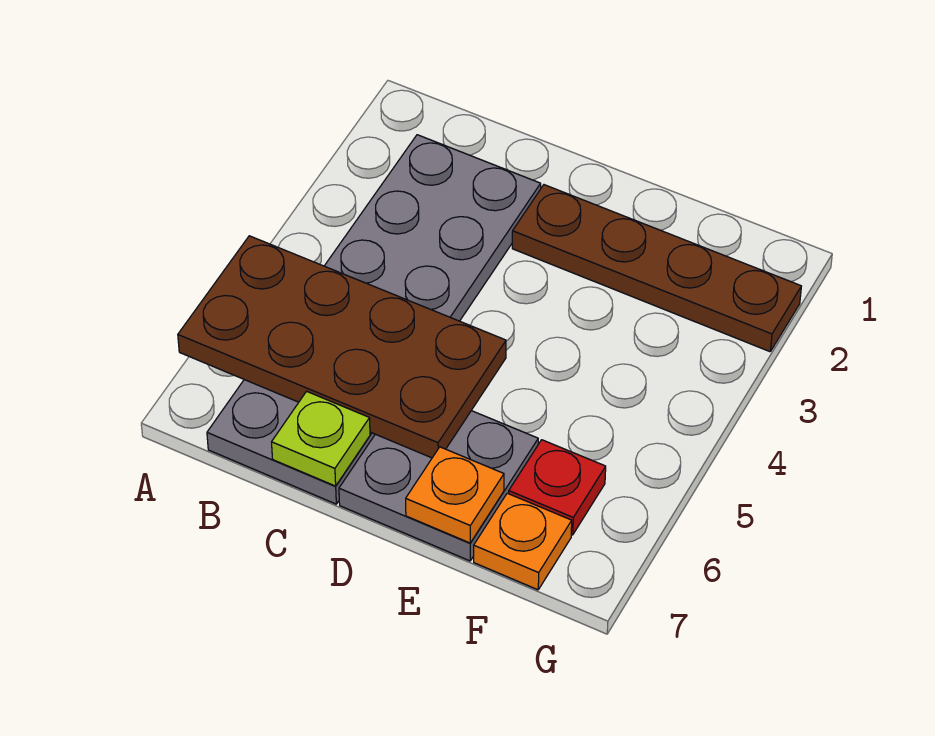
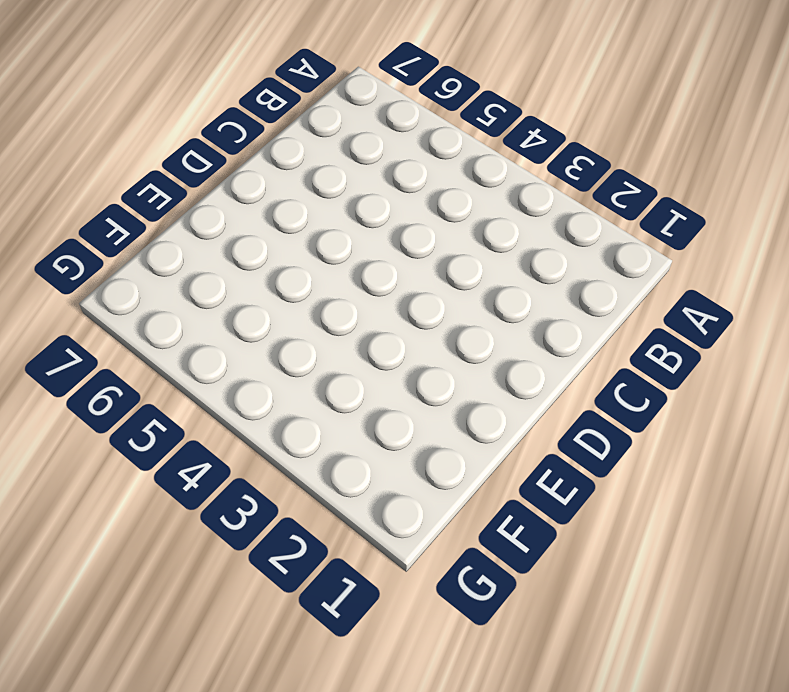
none -> grey 2x6 plate [207,135,541,504]
none -> brown 1x4 plate [512,185,801,352]

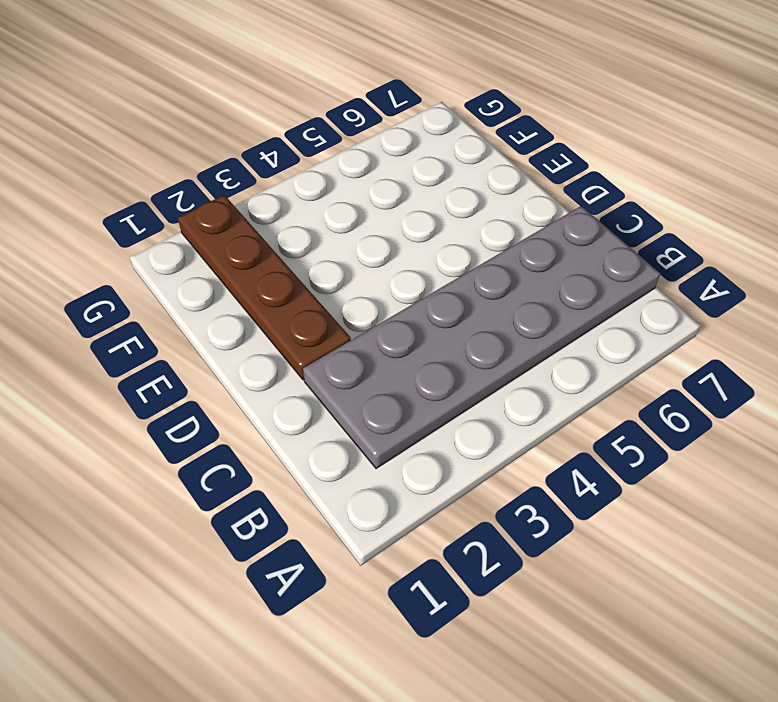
none -> grey 2x2 plate [339,411,538,561]
none -> red 1x1 plate [509,440,606,535]

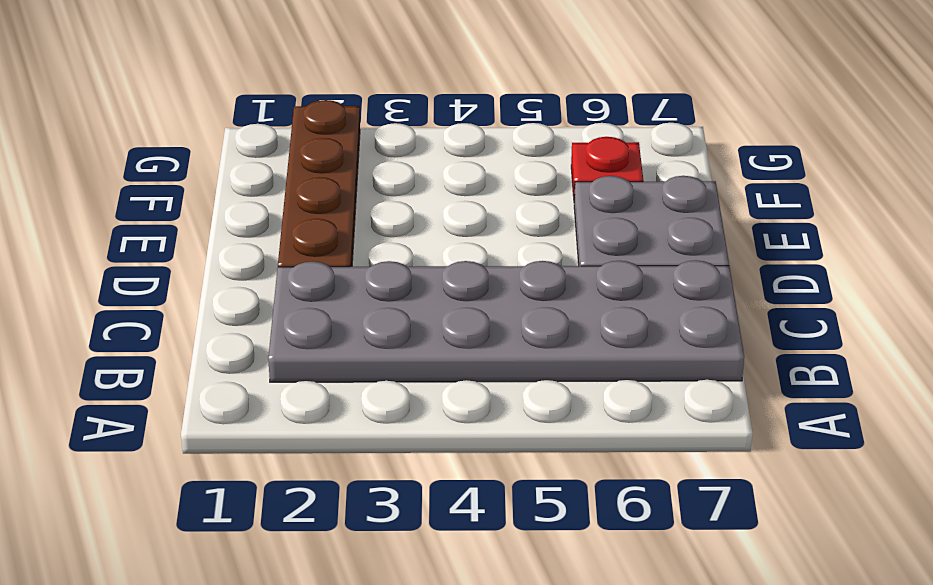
none -> orange 1x1 plate [474,493,572,590]
none -> brown 2x4 plate [178,236,506,458]

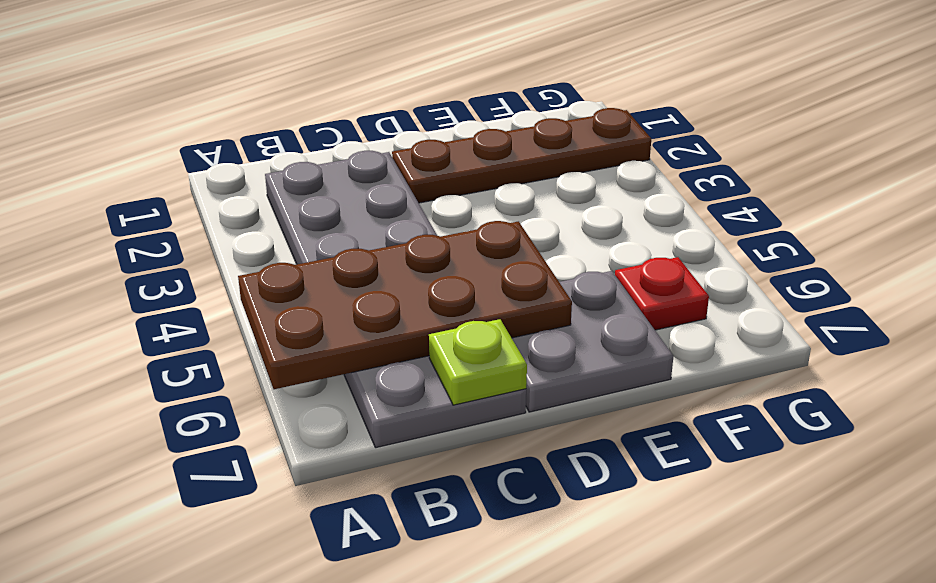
none -> orange 1x1 plate [474,493,572,590]
none -> orange 1x1 plate [406,447,504,543]

